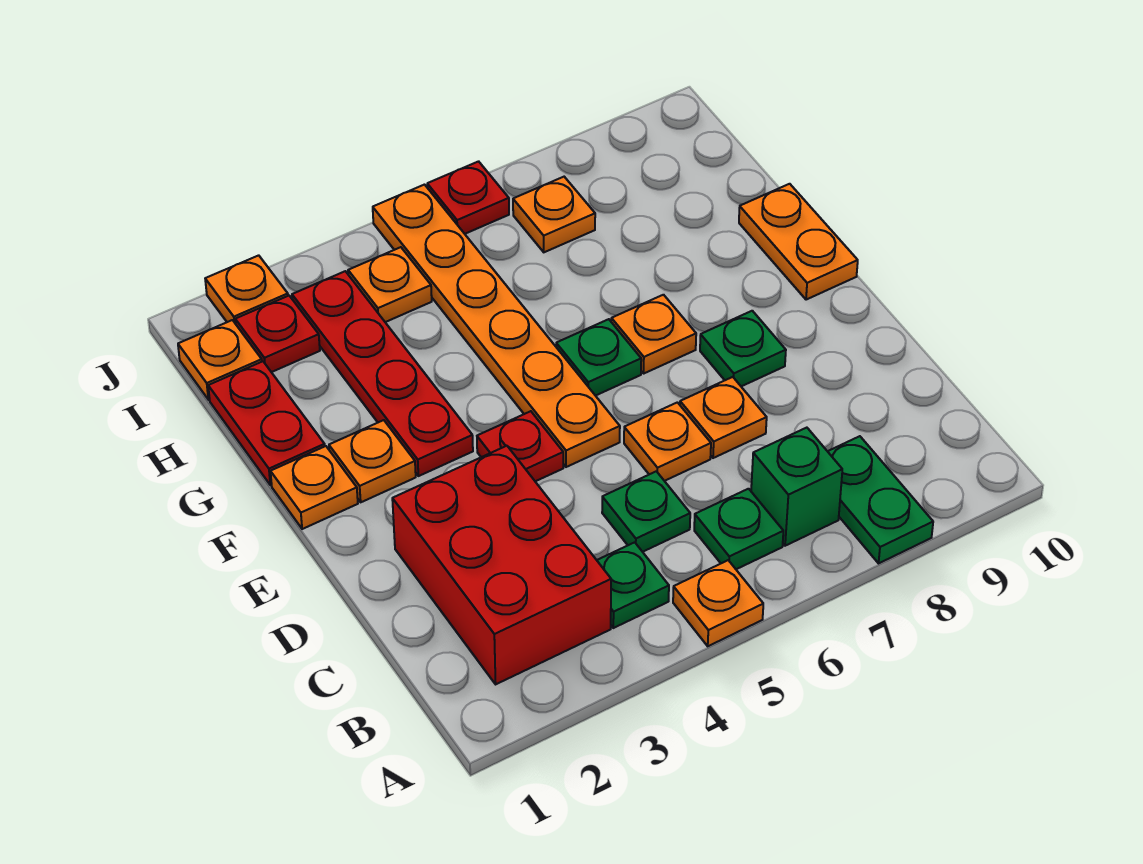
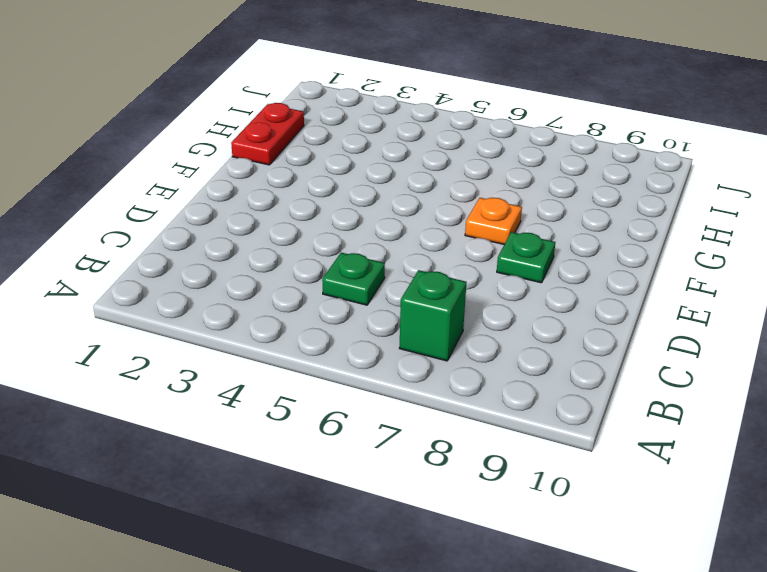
none -> orange 1x1 plate [673,560,763,646]
none -> green 1x2 plate [828,436,933,563]
none -> red 2x3 brick [392,446,611,684]

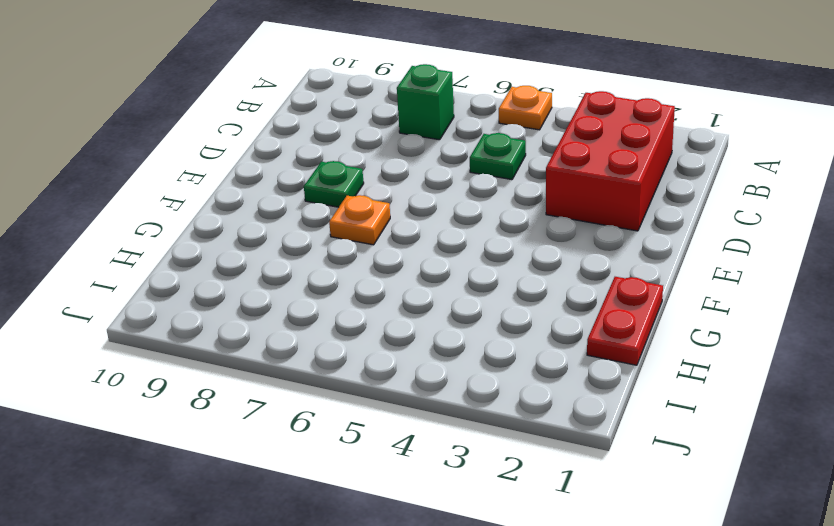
none -> green 1x2 plate [828,436,933,563]
none -> green 1x1 plate [597,542,669,628]
none -> green 1x1 plate [694,489,783,569]

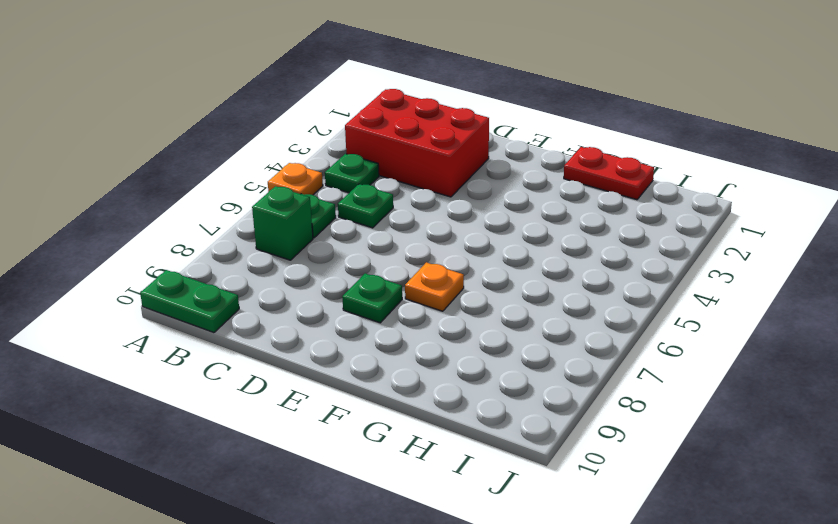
green 1x2 plate [140,270,239,333] -> green 1x2 plate moved to [828,436,933,563]
none -> orange 1x1 plate [624,402,711,481]
none -> orange 1x1 plate [680,377,767,458]
none -> red 1x1 plate [477,411,563,481]

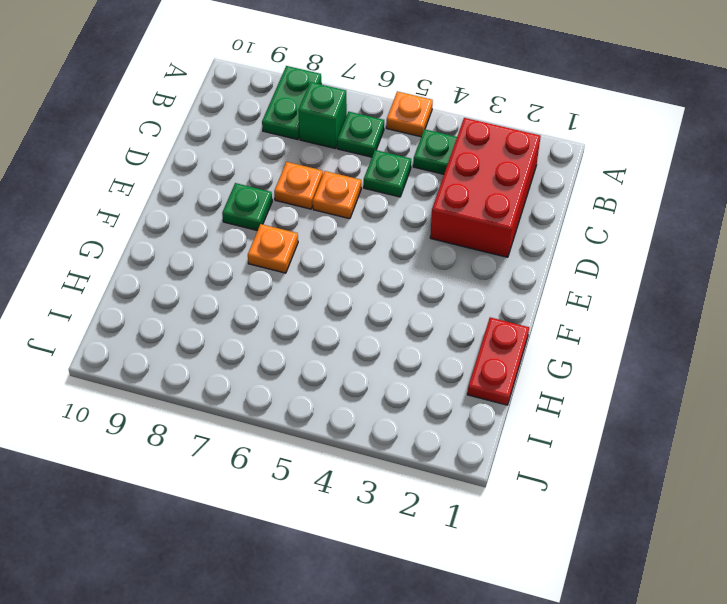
none -> red 1x1 plate [477,411,563,481]
none -> orange 1x6 plate [373,185,620,467]
none -> orange 1x1 plate [270,446,358,529]

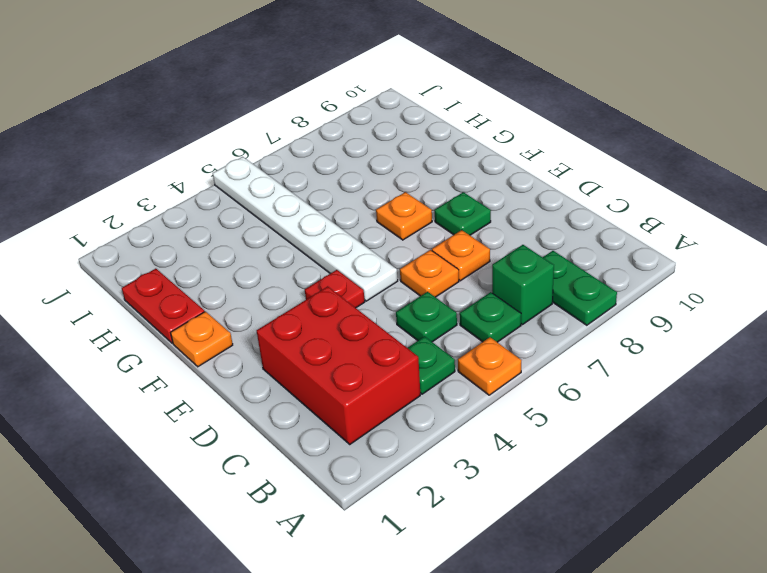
white 1x6 plate [213,157,398,301] -> orange 1x6 plate [373,185,620,467]
none -> orange 1x1 plate [329,420,416,502]
none -> red 1x4 plate [292,271,473,476]
none -> green 1x1 plate [556,319,641,396]

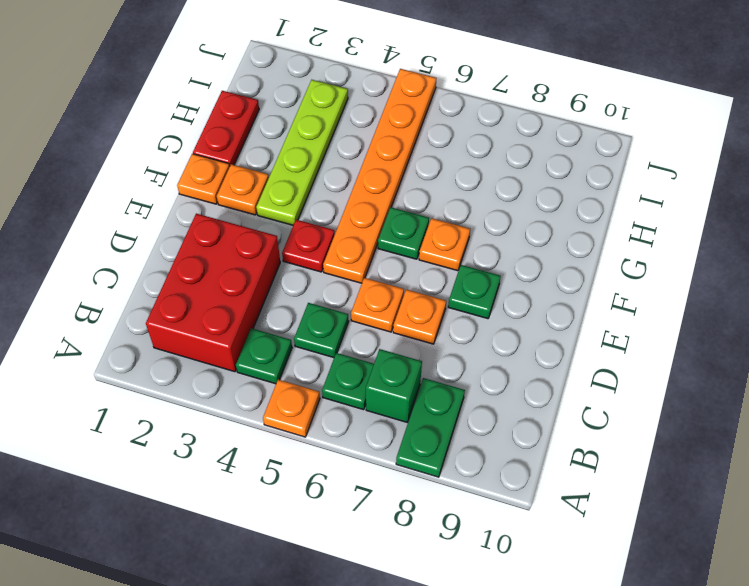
lime 1x4 plate [256,80,348,225] -> red 1x4 plate [292,271,473,476]
none -> orange 1x2 plate [739,184,858,300]
none -> orange 1x1 plate [178,320,262,400]
none -> red 1x1 plate [235,296,320,372]

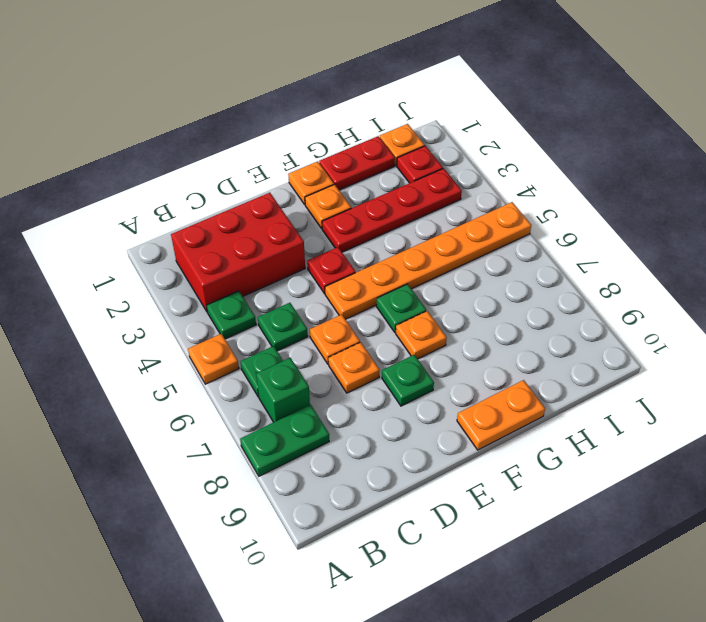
none -> orange 1x1 plate [348,247,432,322]
none -> orange 1x1 plate [513,177,595,252]
none -> orange 1x1 plate [205,255,288,324]

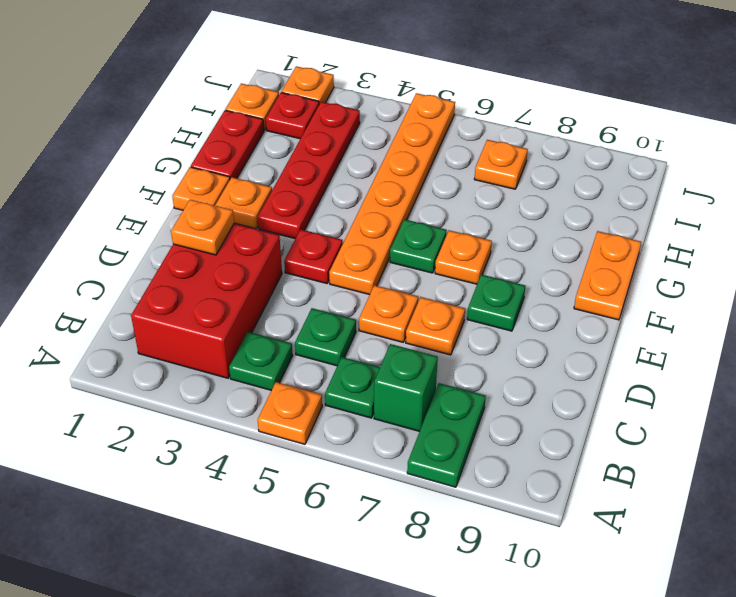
orange 1x1 plate [171,199,234,255] -> orange 1x1 plate moved to [348,247,432,322]
none -> red 1x1 plate [427,161,509,234]

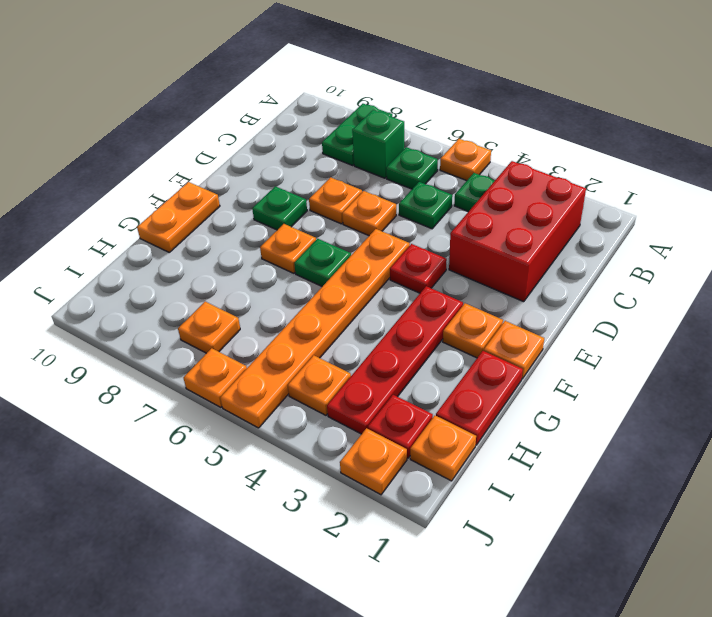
orange 1x1 plate [184,348,247,407] -> red 1x1 plate [427,161,509,234]

